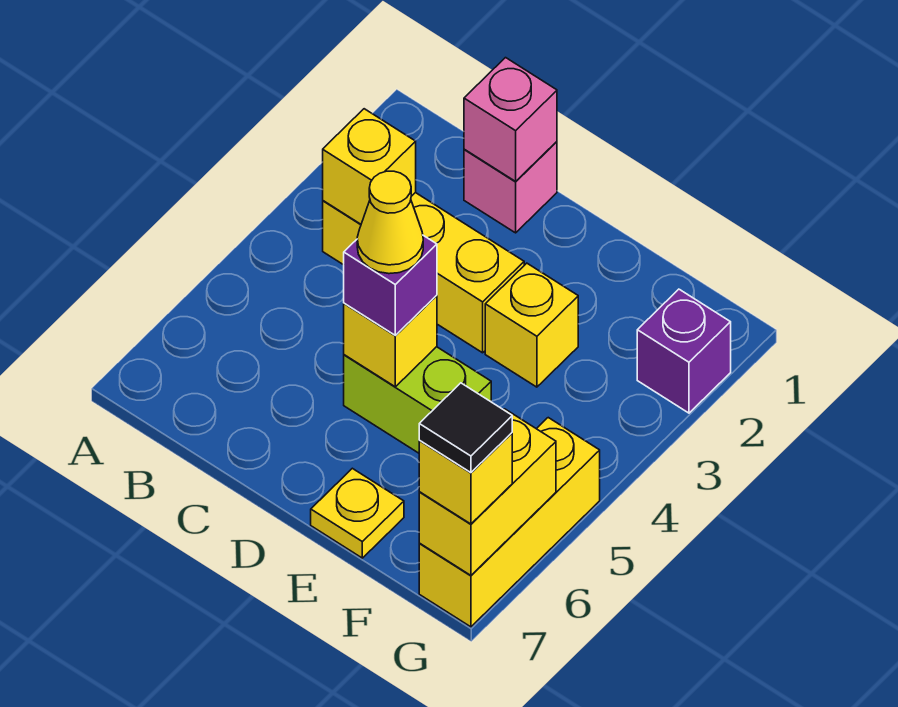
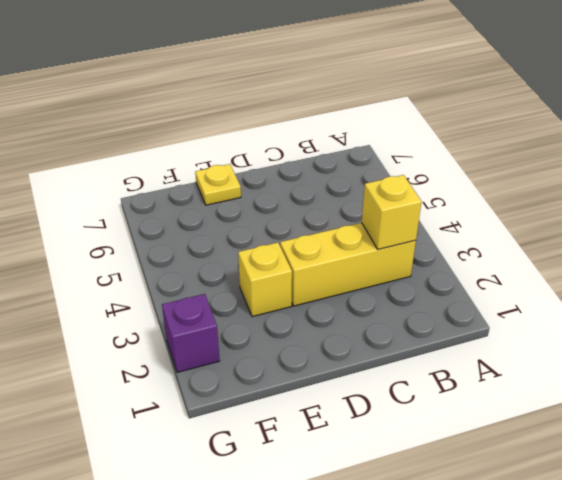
none -> pink 1x1 brick [464,142,557,233]
none -> lime 1x2 brick [344,347,491,453]
none -> yellow 1x3 brick [419,418,600,627]

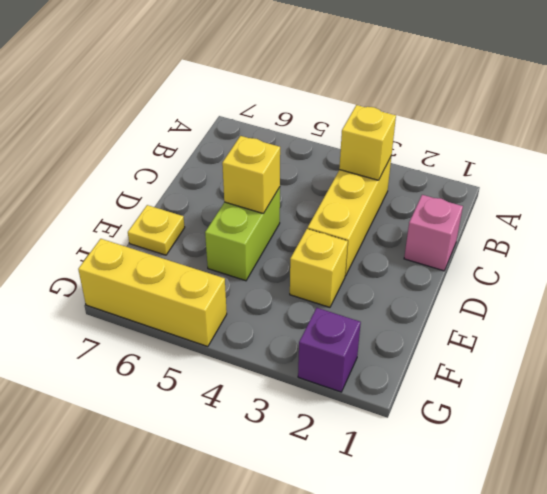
none -> pink 1x1 brick [464,58,557,181]
none -> yellow 1x2 brick [419,409,556,575]
none -> purple 1x1 brick [344,236,437,335]

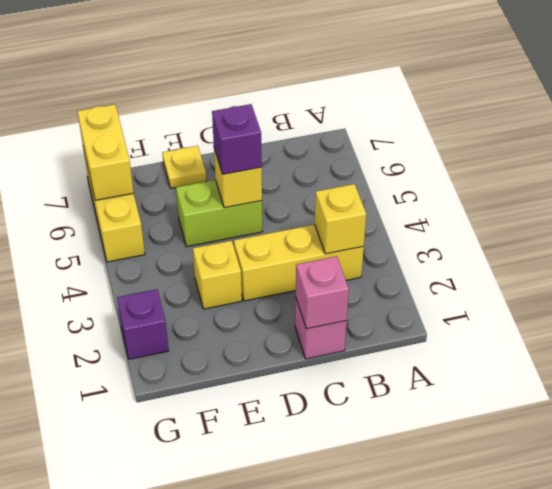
none -> yellow 1x1 brick [419,433,512,524]
none -> yellow 1x1 cone [357,171,423,274]
none -> black 1x1 tile [419,383,512,473]

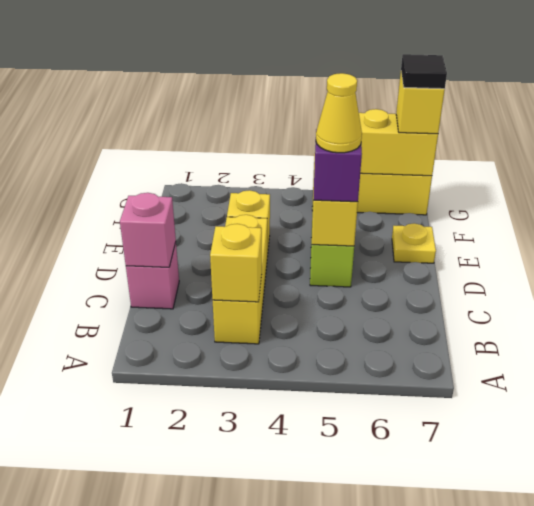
none -> purple 1x1 brick [637,289,731,413]

